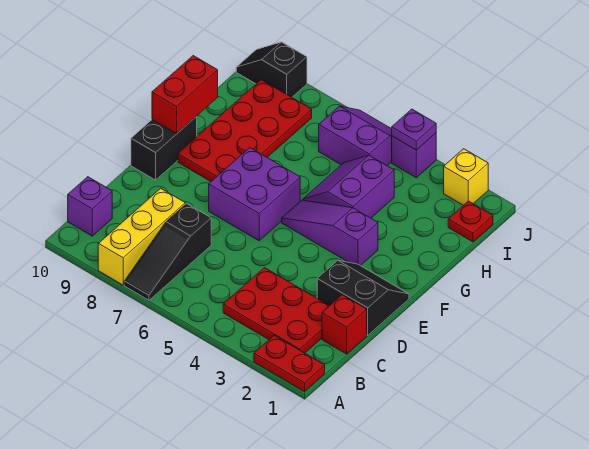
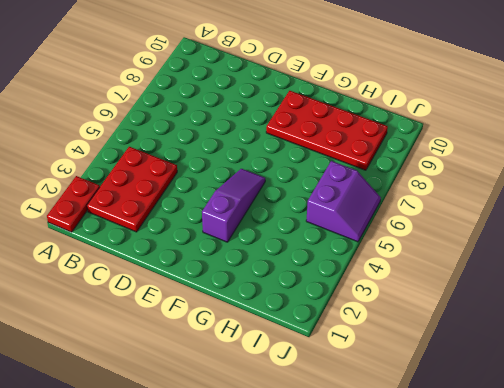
none -> black 1x3 slope [124,204,211,300]
none -> yellow 1x3 brick [98,188,185,285]
none -> purple 1x1 brick [68,177,112,236]

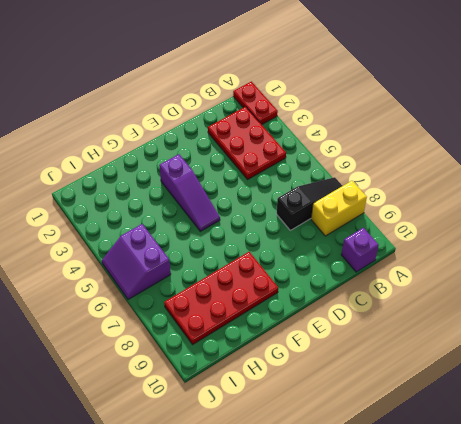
yellow 1x2 brick [311,181,367,236] -> yellow 1x3 brick [98,188,185,285]
none -> red 1x1 brick [322,295,367,354]
none -> black 2x2 slope [317,260,409,335]
none -> purple 2x2 brick [209,148,300,241]

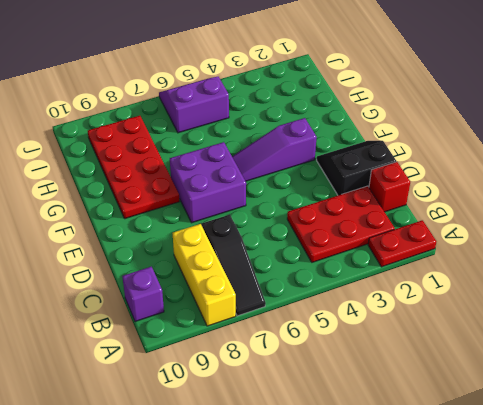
none -> black 1x2 brick [131,116,197,180]
none -> purple 2x2 slope [303,155,394,218]
none -> red 1x1 plate [448,201,493,242]

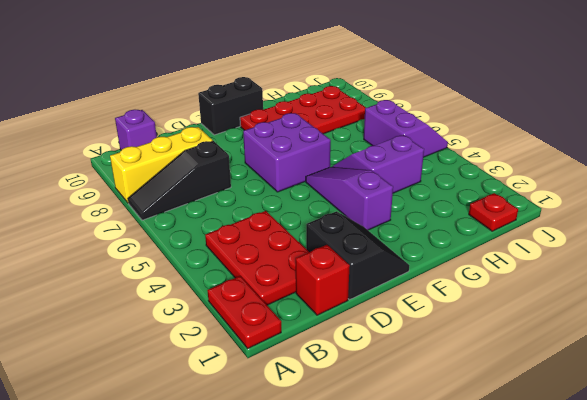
none -> yellow 1x1 brick [444,149,488,205]
none -> purple 1x1 brick [392,133,436,178]
none -> black 1x2 slope [236,42,307,97]

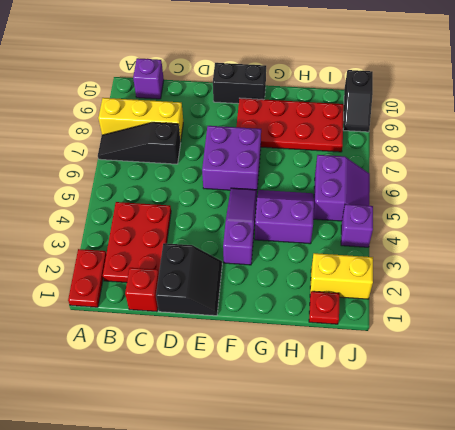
yellow 1x2 brick [310,253,373,299] -> yellow 1x1 brick [444,149,488,205]
black 1x2 slope [343,70,373,132] -> black 1x2 slope turned to [236,42,307,97]
none -> red 1x2 brick [152,56,218,134]
none -> purple 1x1 plate [392,109,436,150]

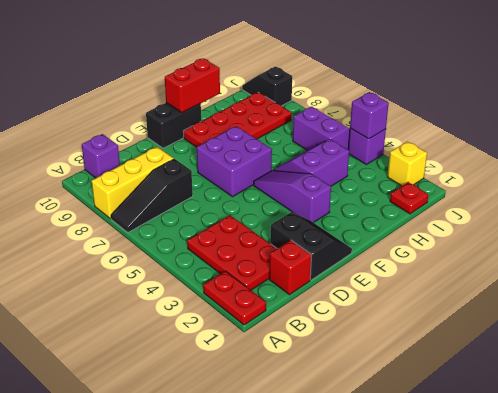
purple 1x1 brick [350,92,389,139] -> purple 1x1 plate [392,109,436,150]

